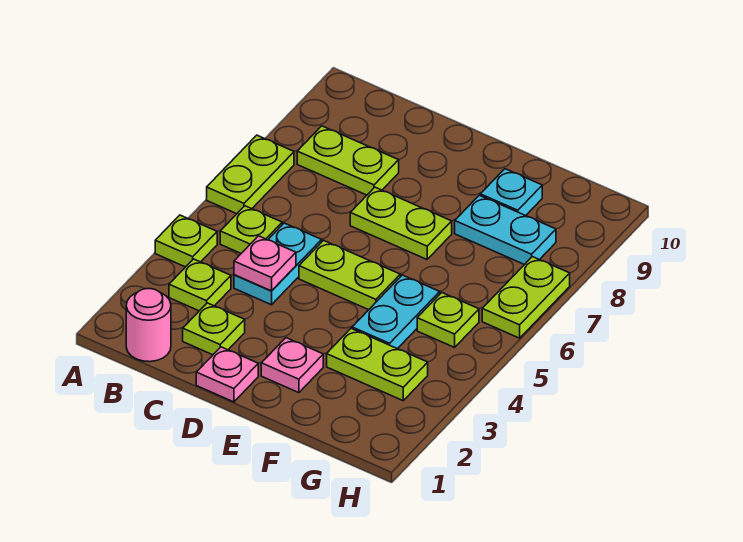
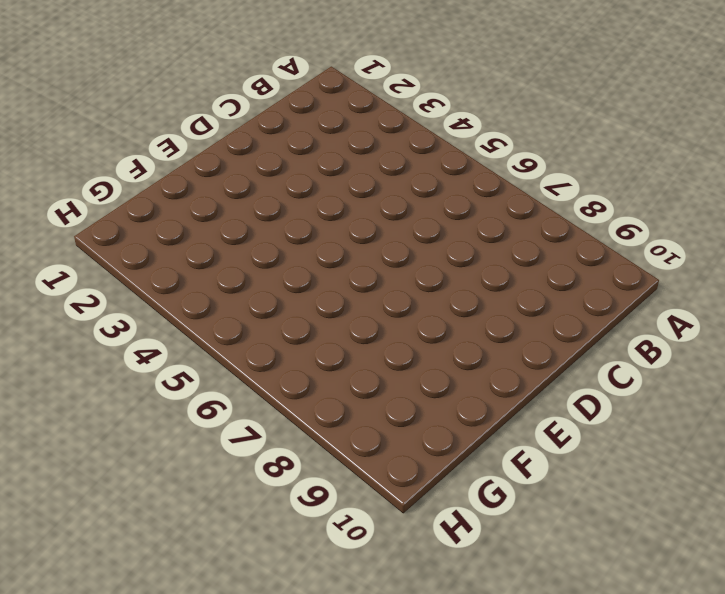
none -> lime 1x1 plate [155,215,217,267]
none -> lime 1x2 plate [207,135,294,214]
none -> pink 1x1 round brick [126,289,171,362]

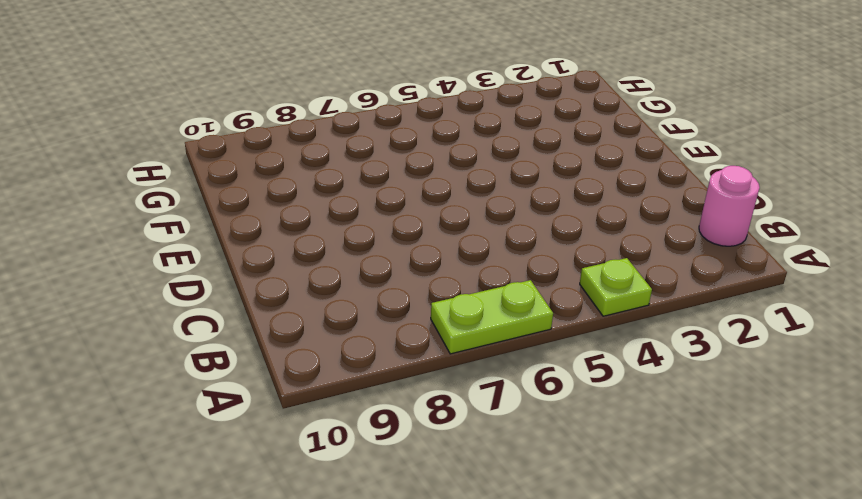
none -> lime 1x1 plate [169,259,231,311]
none -> lime 1x1 plate [220,206,282,253]
none -> lime 1x2 plate [297,126,399,195]

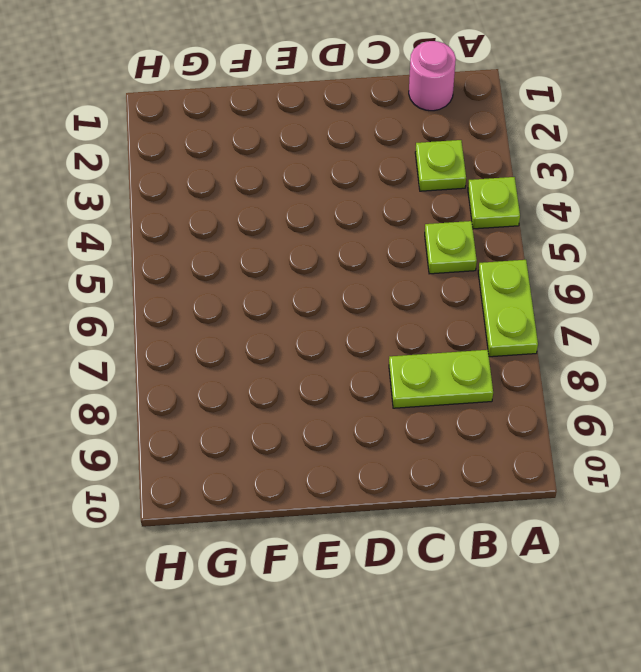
none -> lime 1x1 plate [183,303,245,355]
none -> cyan 1x2 plate [234,223,322,305]
none -> pink 1x1 plate [196,347,258,402]

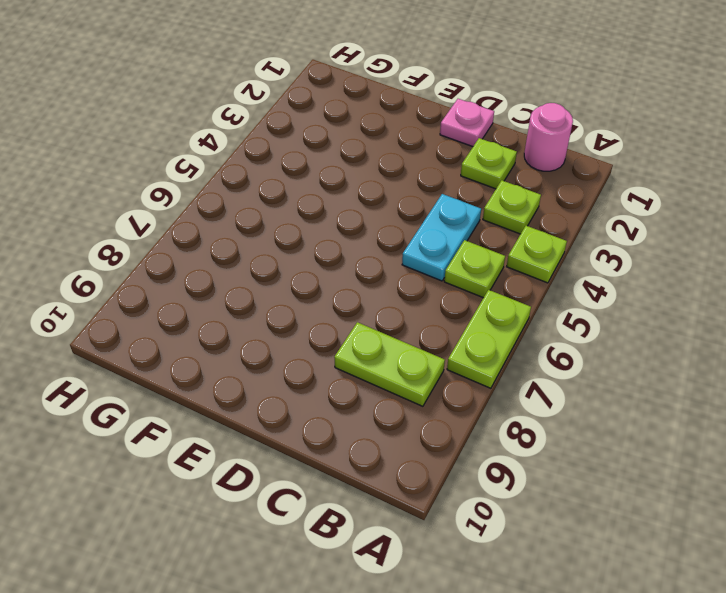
none -> lime 1x2 plate [299,240,400,310]
none -> lime 1x2 plate [350,187,452,259]
none -> pink 1x1 plate [261,338,323,393]

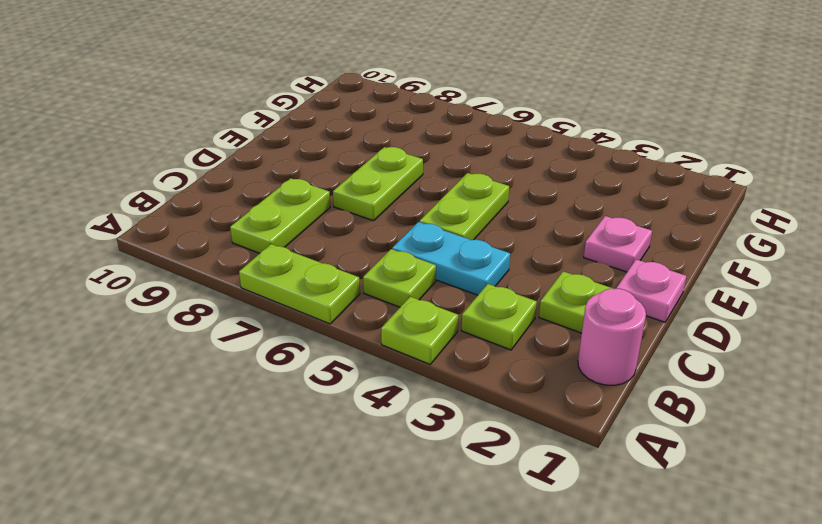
none -> lime 1x2 plate [327,329,428,401]
none -> cyan 1x2 plate [352,275,440,349]
none -> cyan 1x2 plate [455,195,556,265]

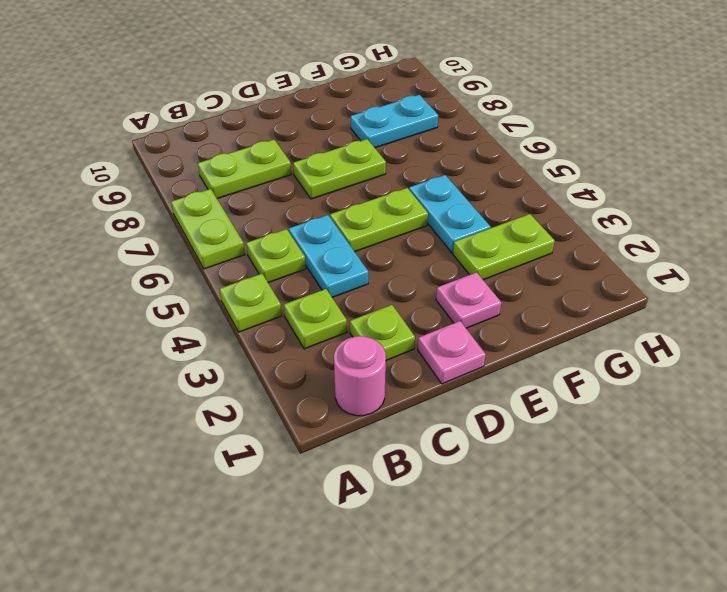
none -> cyan 1x1 plate [480,169,542,216]
none -> lime 1x1 plate [417,292,479,347]
none -> lime 1x2 plate [482,257,570,338]

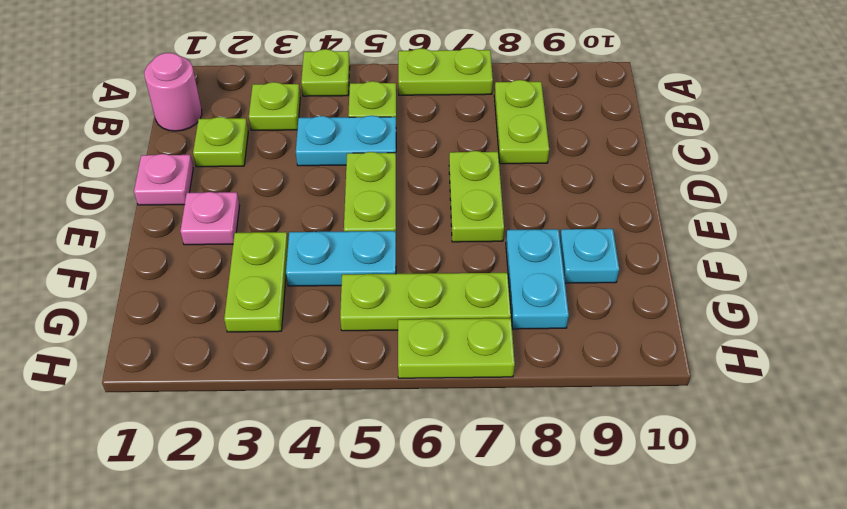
lime 1x3 plate [340,273,511,331] -> lime 1x1 plate [417,292,479,347]
none -> pink 1x1 plate [234,236,296,291]

